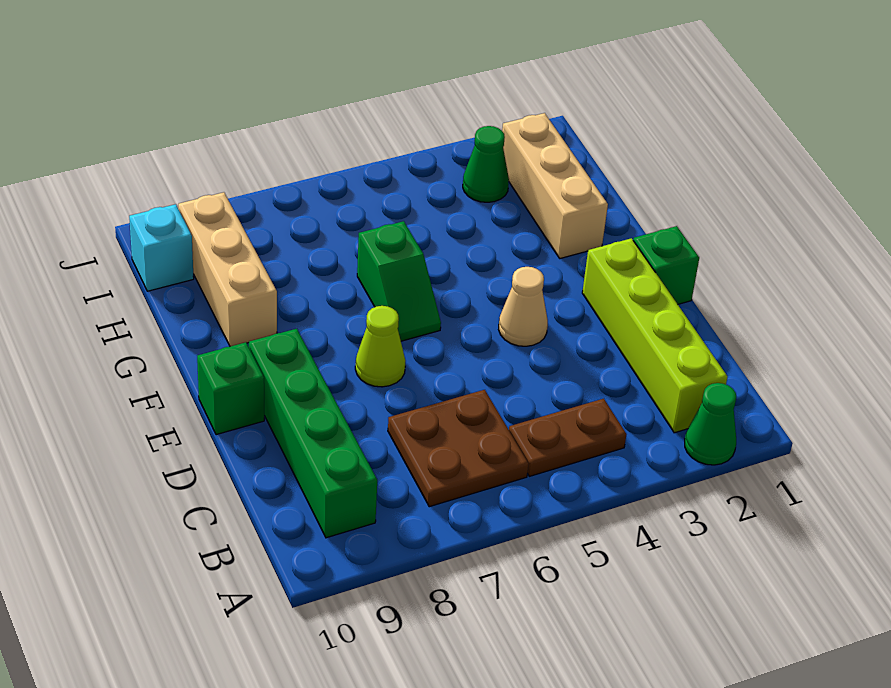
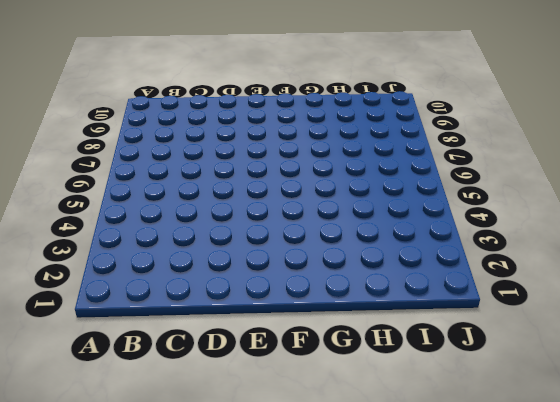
none -> green 1x1 cone [685,383,736,465]
none -> lime 1x4 brick [582,238,728,433]
none -> brown 1x2 plate [509,399,627,476]

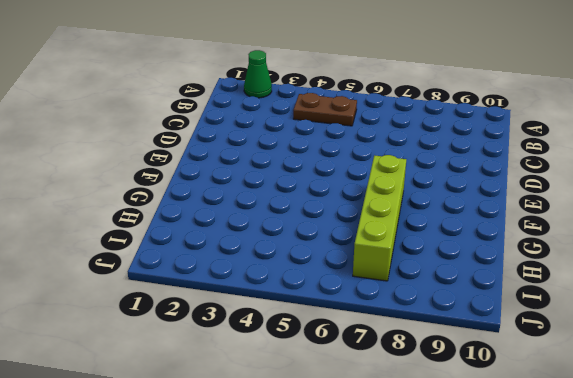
lime 1x4 brick [353,155,406,281] -> lime 1x4 brick moved to [582,238,728,433]
none -> brown 2x2 plate [388,390,529,507]
none -> green 1x4 brick [249,329,377,538]
none -> green 1x1 brick [633,226,699,304]

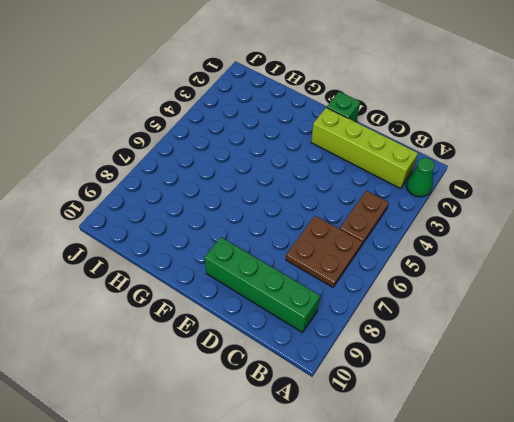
none -> tan 1x1 cone [499,267,548,346]
none -> lime 1x1 cone [355,306,406,387]
none -> green 1x1 brick [197,342,264,435]

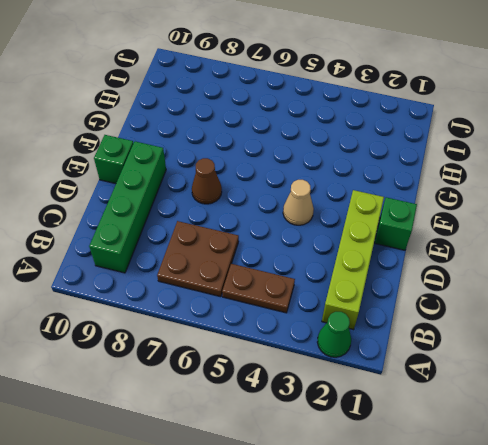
brown 1x1 cone [192,158,222,204] -> lime 1x1 cone [355,306,406,387]
none -> green 1x2 slope [357,221,441,341]
none -> tan 1x3 brick [502,113,608,258]
none -> tan 1x3 brick [178,192,277,346]

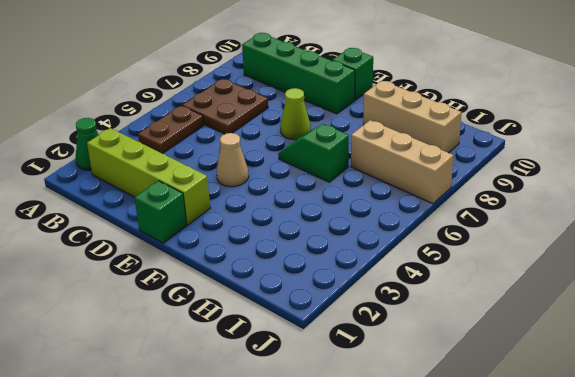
tan 1x3 brick [351,120,453,204] -> tan 1x3 brick moved to [502,113,608,258]
none -> green 1x1 cone [463,126,509,202]
none -> cyan 1x1 brick [129,204,194,291]

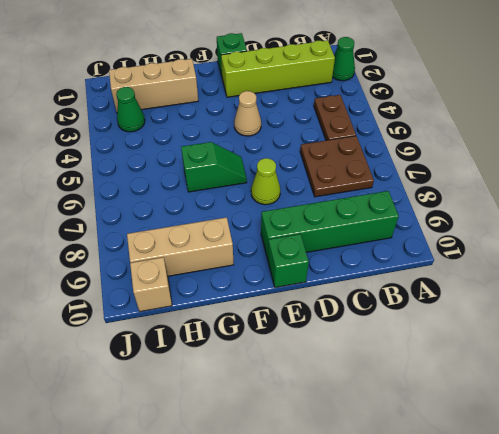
tan 1x1 brick [130,257,172,312] -> cyan 1x1 brick [129,204,194,291]

